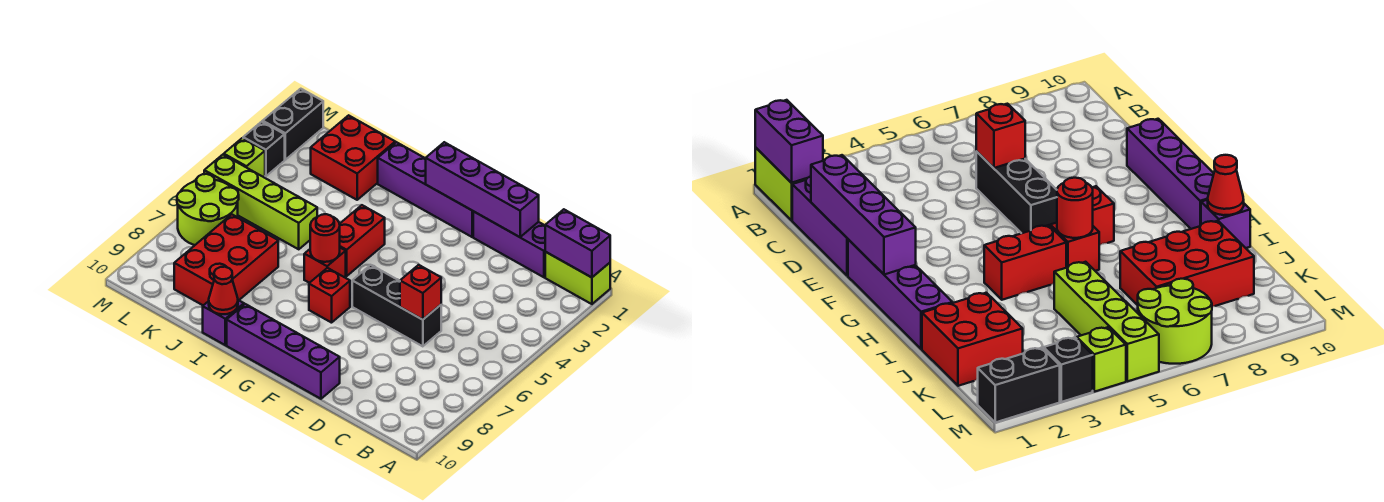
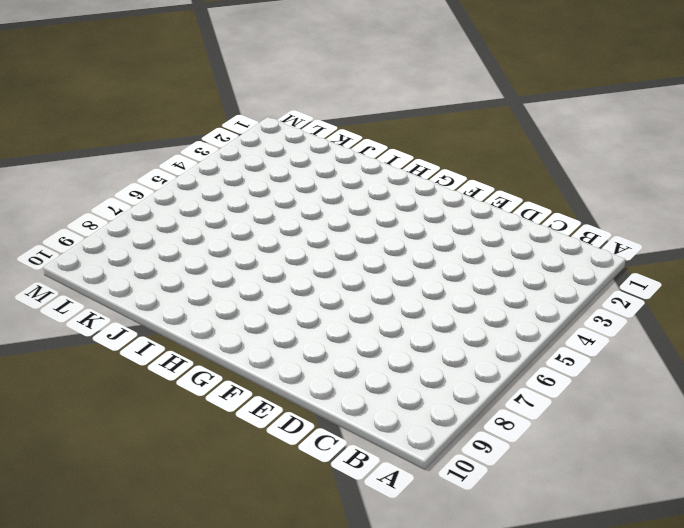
none -> lime 1x2 brick [545,252,610,304]
none -> purple 1x3 brick [473,212,545,277]
none -> black 1x3 brick [352,265,441,346]

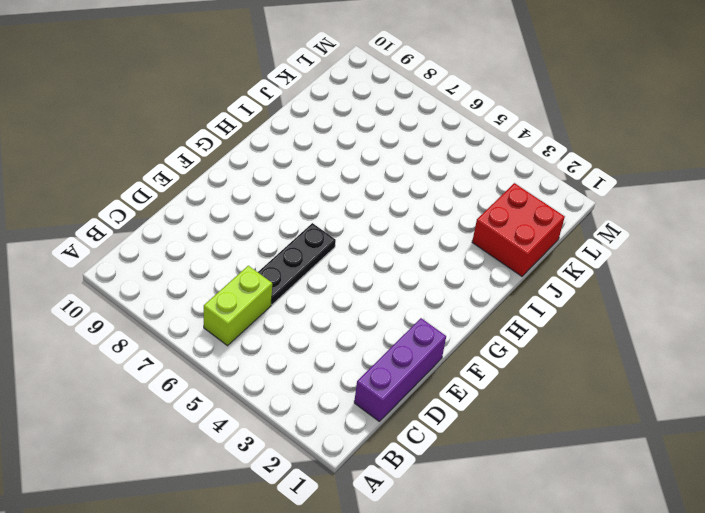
lime 1x2 brick [204,266,272,346] -> lime 1x2 brick moved to [545,252,610,304]
black 1x3 plate [258,223,336,305] -> black 1x3 brick [352,265,441,346]
none -> purple 1x4 brick [227,304,340,399]
none -> purple 1x4 brick [378,142,474,237]
none -> red 1x1 brick [309,268,350,323]

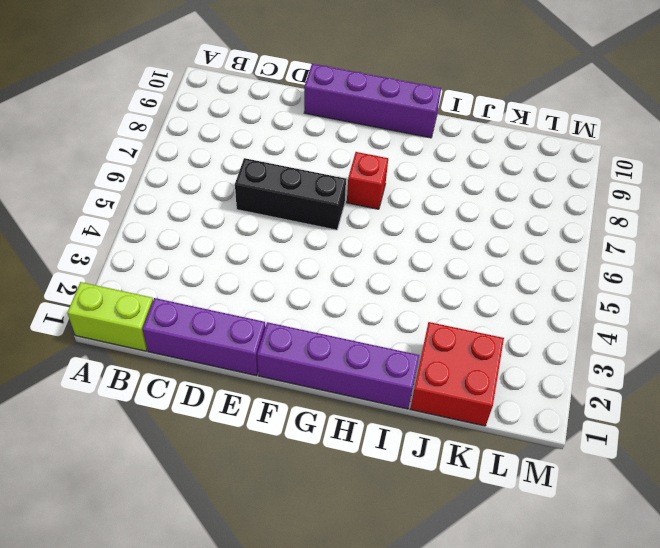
none -> red 1x2 brick [340,205,385,276]
none -> red 1x1 brick [304,248,346,283]
none -> purple 1x1 brick [203,300,244,345]

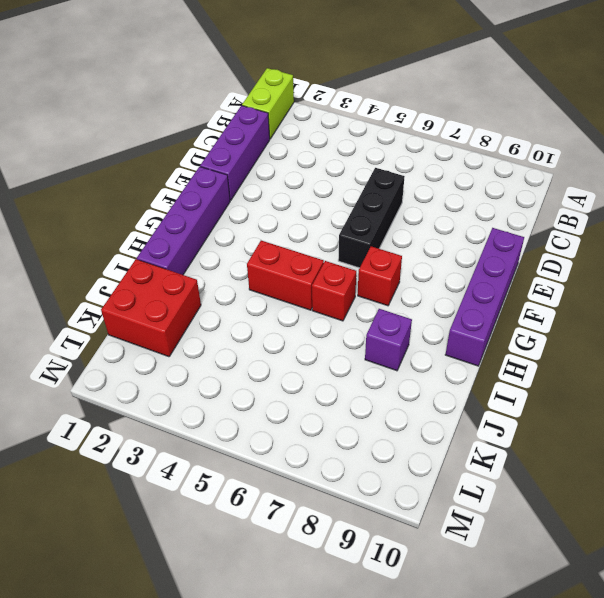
purple 1x1 brick [365,309,412,371] -> purple 1x1 brick moved to [203,300,244,345]
none -> lime 1x4 brick [204,155,317,249]
none -> red 2x3 brick [174,214,278,305]
none -> lime 2x2 round brick [177,174,239,245]

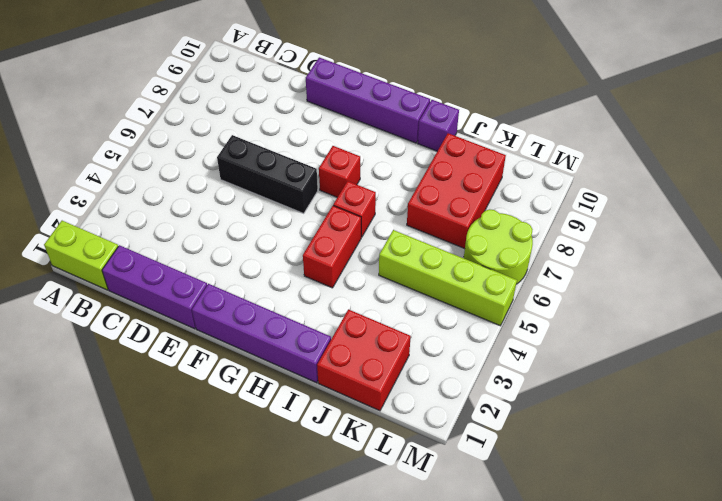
none -> black 1x2 brick [263,89,323,160]
none -> black 1x1 brick [243,122,285,176]
none -> lime 1x1 brick [224,138,265,178]

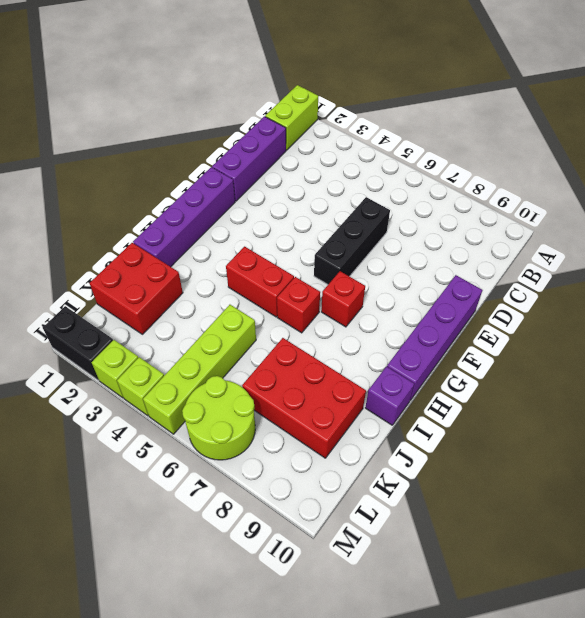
lime 1x1 brick [92,340,138,398] -> black 1x1 brick [243,122,285,176]
none -> purple 1x2 brick [545,209,610,277]
none -> purple 1x4 brick [426,142,539,237]
none -> red 1x1 brick [400,265,441,320]

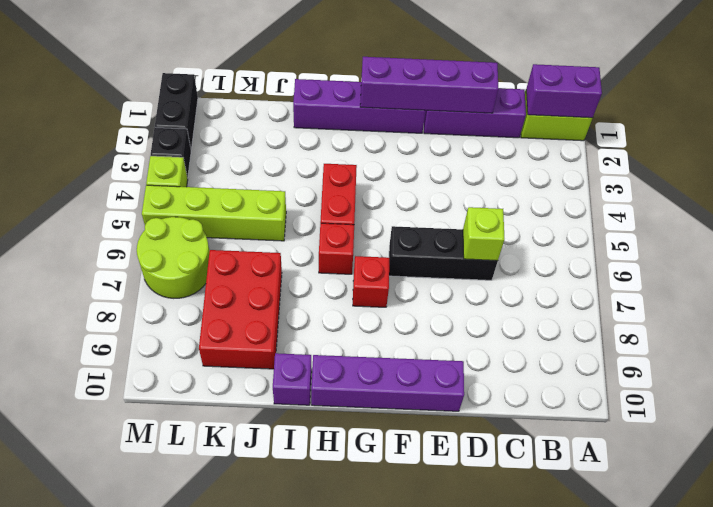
lime 1x1 brick [463,207,504,261] -> red 1x1 brick [400,265,441,320]
none -> red 2x2 brick [311,115,395,200]
none -> red 1x1 round brick [310,214,340,262]
none -> red 1x1 cone [209,267,238,314]

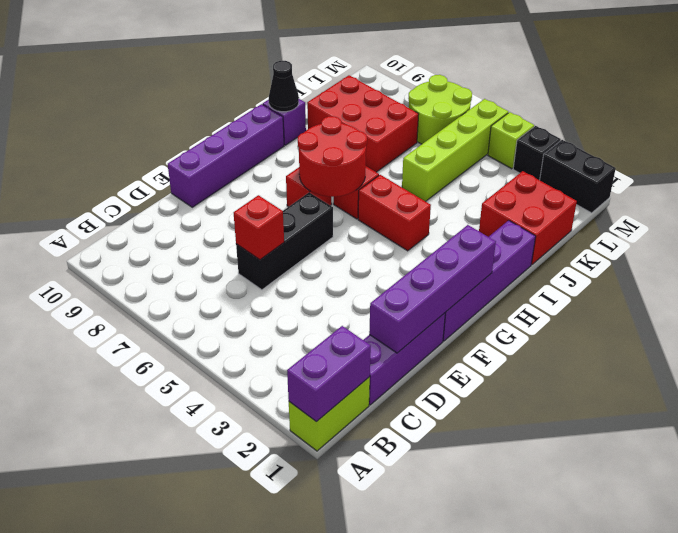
red 2x2 round brick [298,116,367,197] -> red 1x1 round brick [310,214,340,262]
black 1x1 cone [269,61,299,112] -> red 1x1 cone [209,267,238,314]

